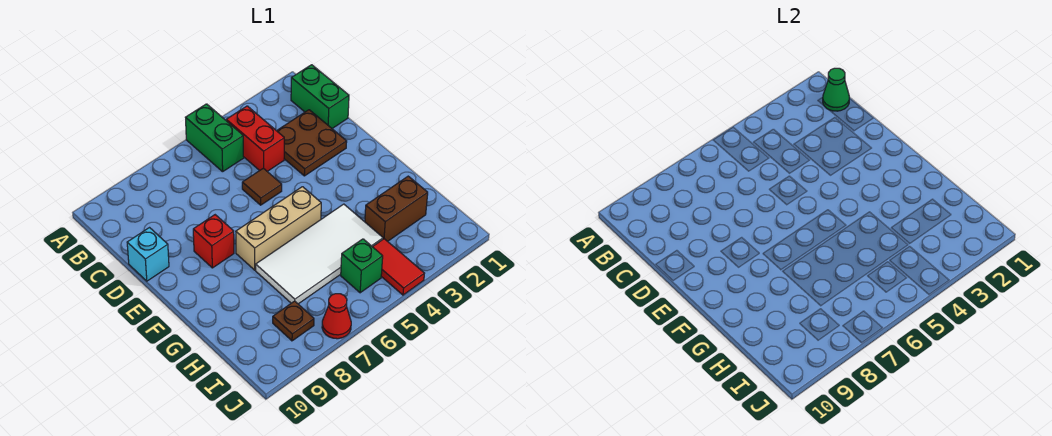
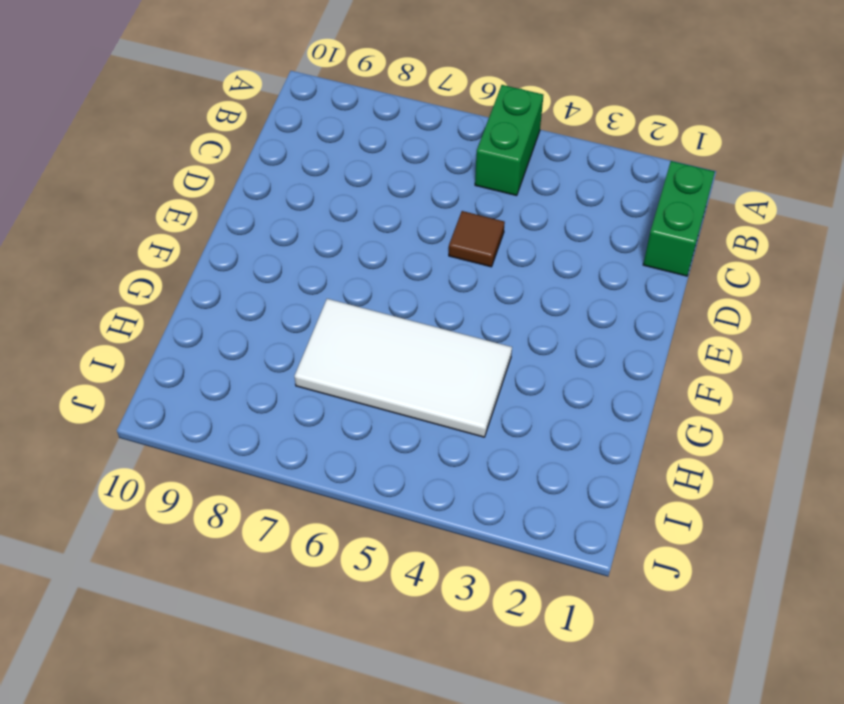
none -> red 1x2 brick [226,106,284,171]
none -> brown 2x2 plate [277,110,347,176]
none -> cyan 1x1 brick [127,228,169,281]

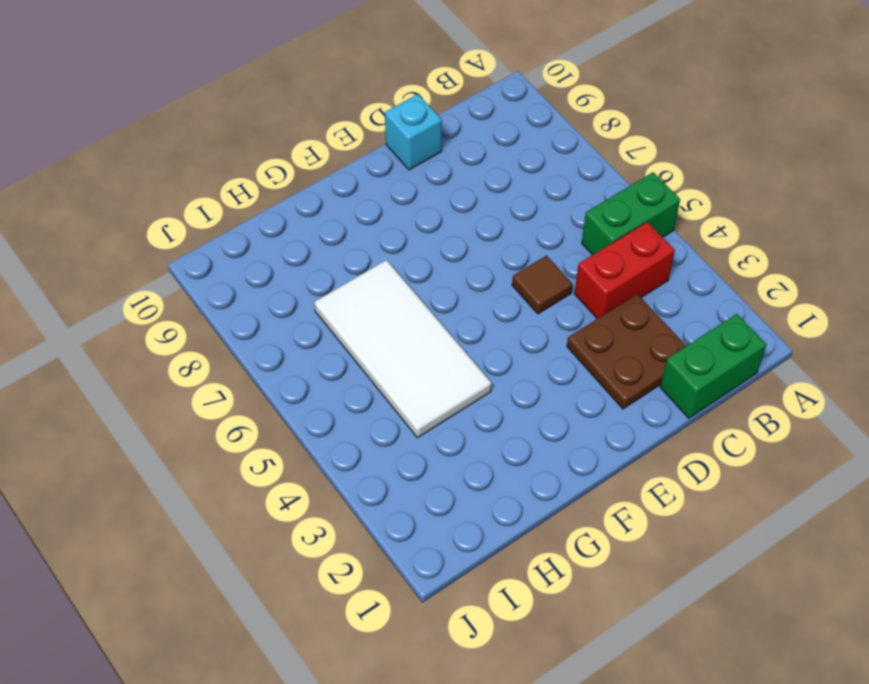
none -> red 1x1 brick [193,215,234,268]
none -> tan 1x3 brick [236,187,321,270]
none -> brown 1x2 brick [365,176,428,241]

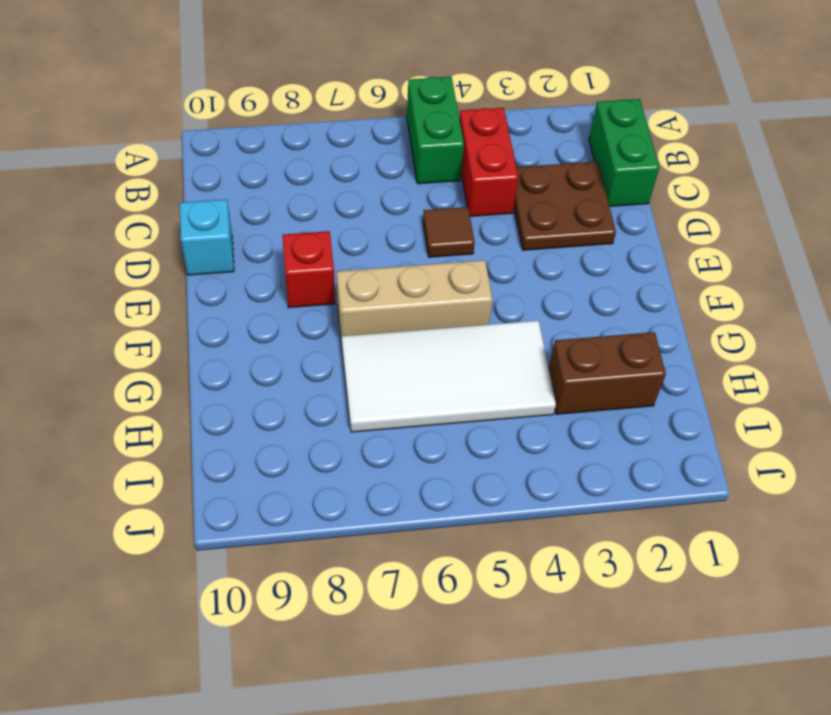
none -> red 1x2 tile [373,239,425,295]
none -> green 1x1 brick [341,239,383,293]
none -> brown 1x1 plate [273,301,314,341]

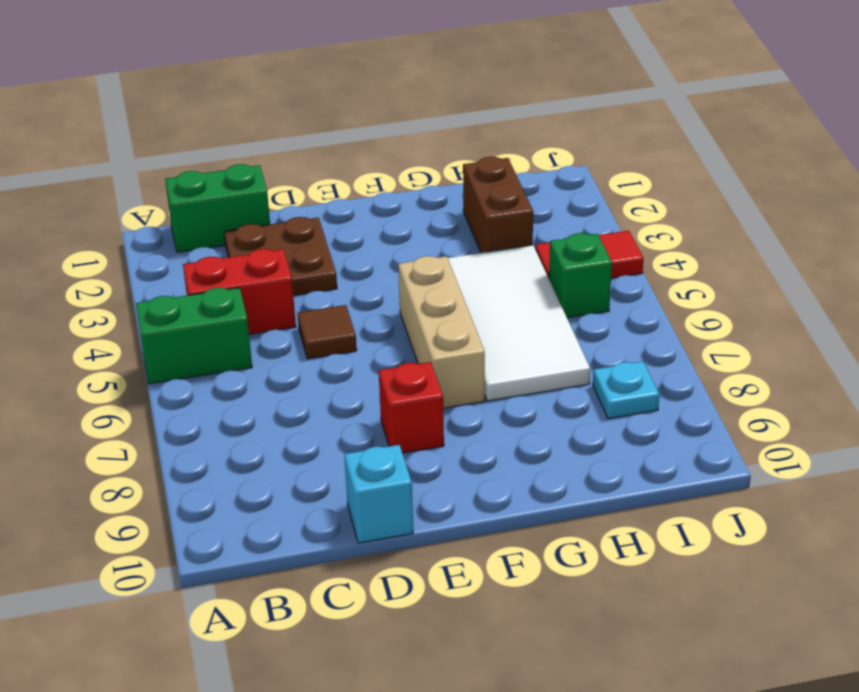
cyan 1x1 plate [593,361,659,419] -> brown 1x1 plate [273,301,314,341]
none -> red 1x1 cone [322,294,351,339]
none -> green 1x1 cone [823,68,849,111]

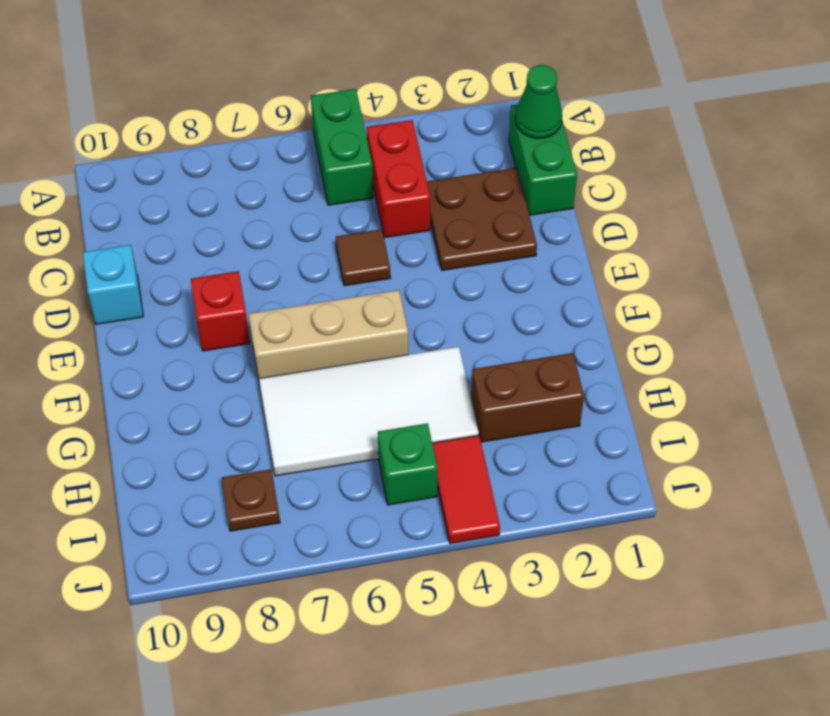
none -> red 1x1 cone [322,294,351,339]

